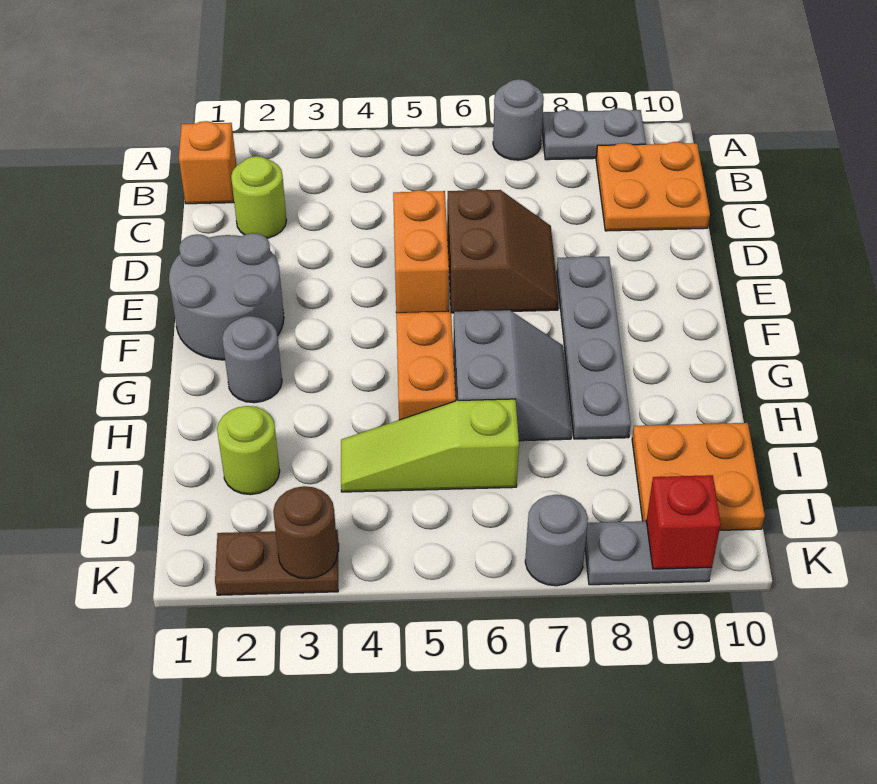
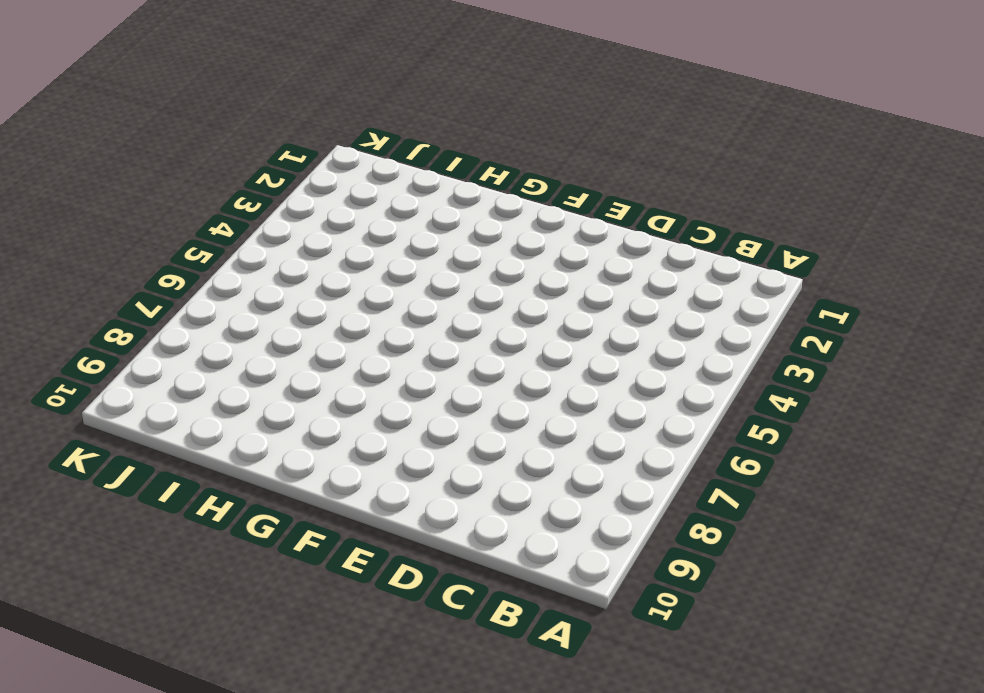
none -> grey 1x1 round brick [493,79,544,160]
none -> grey 1x2 plate [542,108,646,160]
none -> orange 1x1 brick [179,121,237,204]

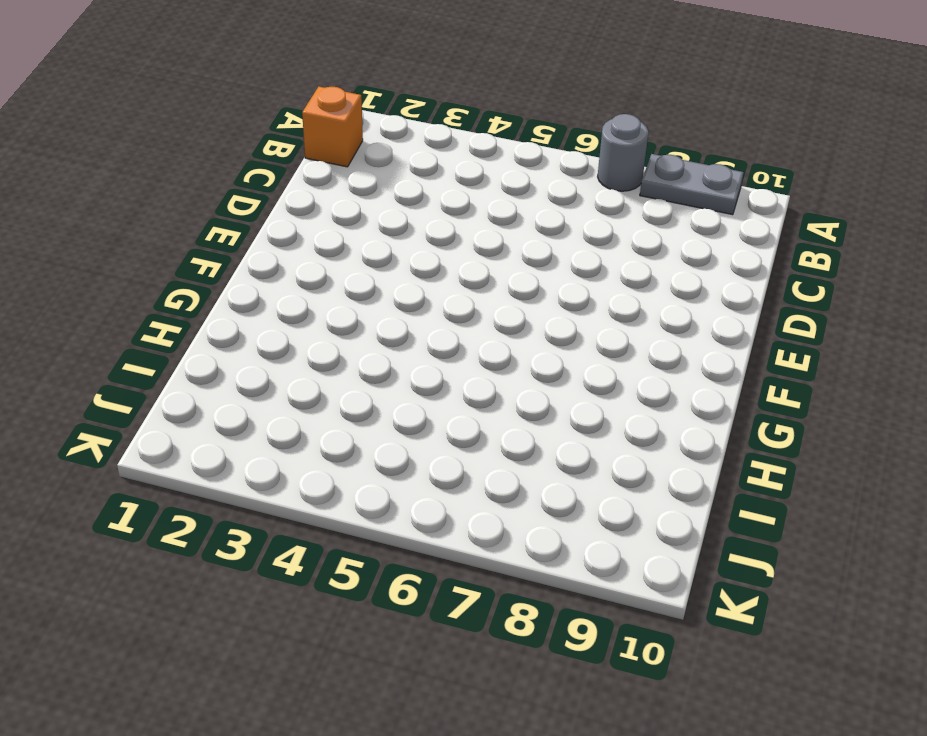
none -> orange 2x2 plate [596,142,710,231]
none -> lime 1x1 round brick [231,156,287,238]
none -> orange 1x2 brick [393,190,449,313]

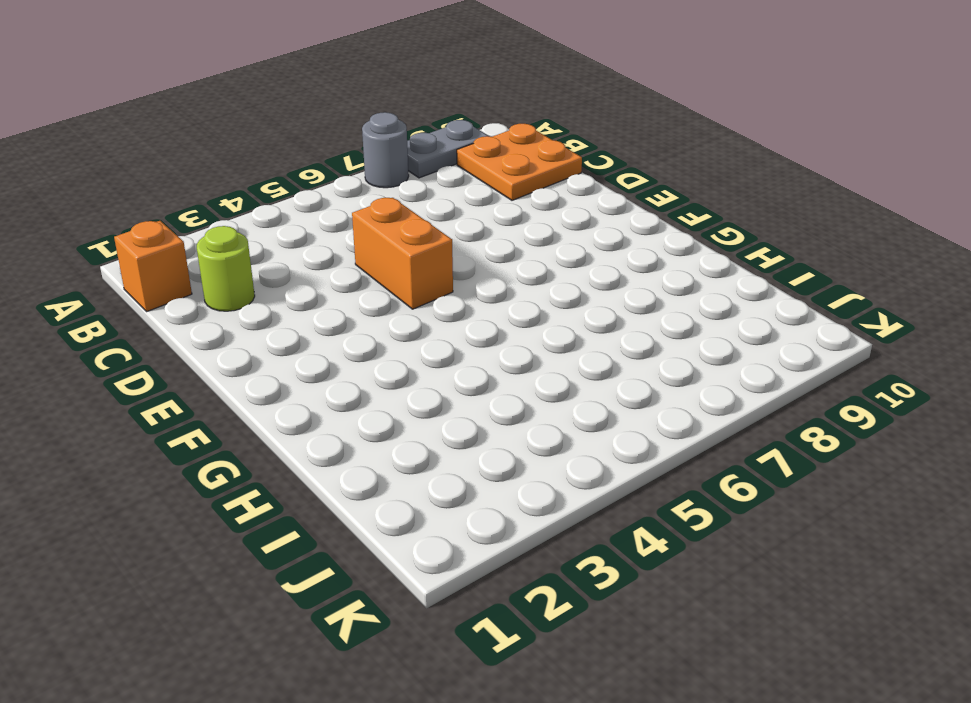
none -> brown 2x2 slope [447,189,559,313]
none -> grey 2x2 round brick [169,233,284,360]
none -> grey 1x4 plate [557,256,631,439]

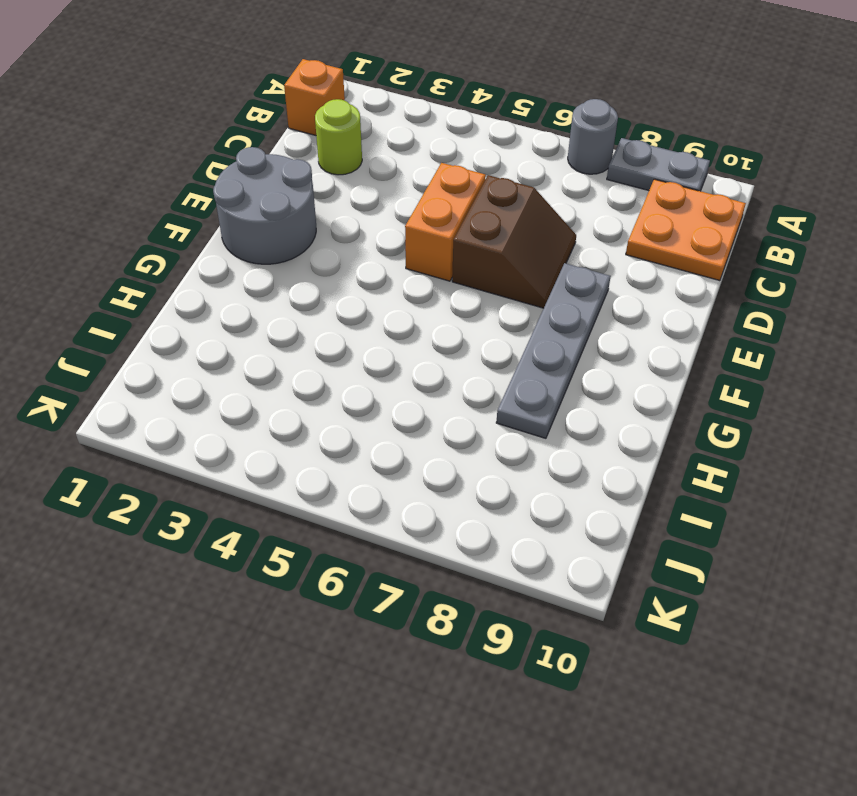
none -> grey 1x1 round brick [222,316,282,403]
none -> orange 1x2 brick [396,312,456,420]
none -> grey 2x2 slope [453,310,572,441]

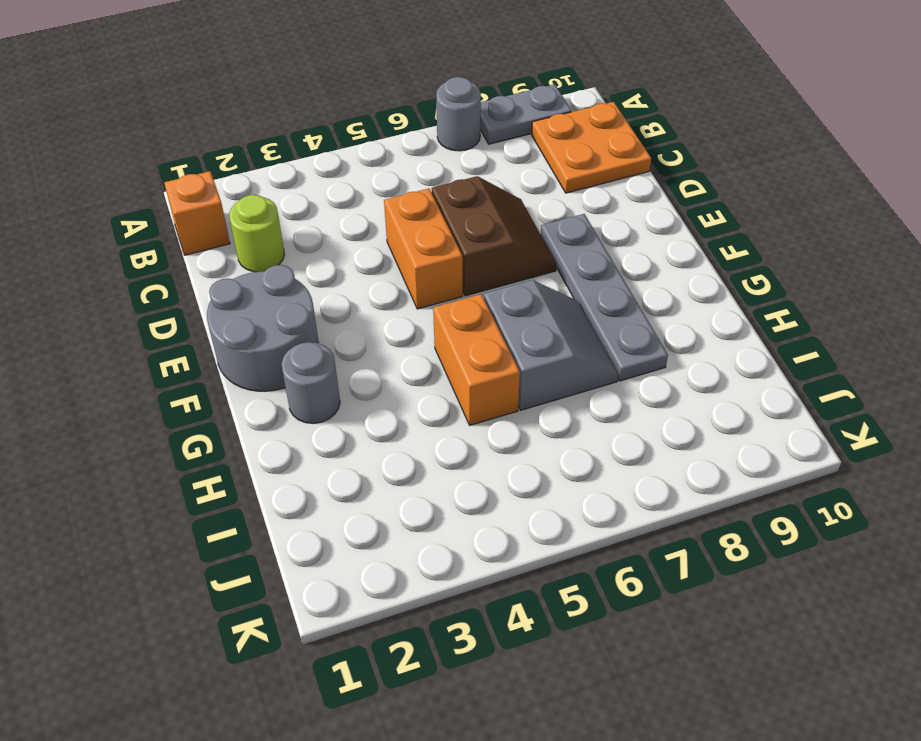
none -> lime 1x1 round brick [217,406,280,495]
none -> lime 1x3 slope [341,399,519,492]
none -> orange 2x2 plate [632,423,765,530]

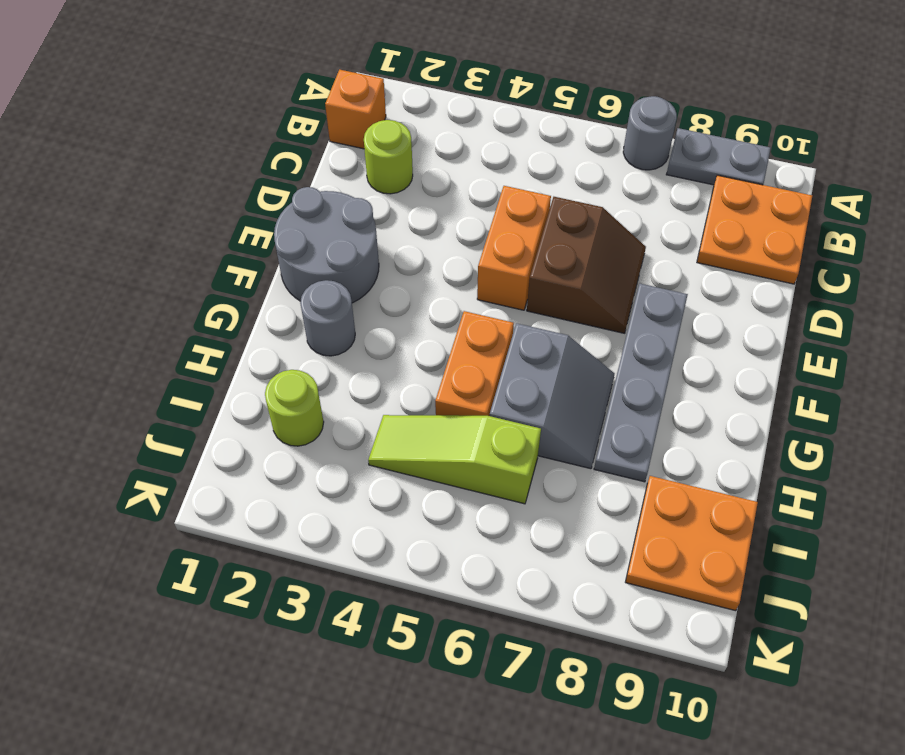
none -> brown 1x2 plate [215,530,339,595]
none -> grey 1x1 round brick [525,495,588,586]
none -> grey 1x2 plate [585,521,712,585]

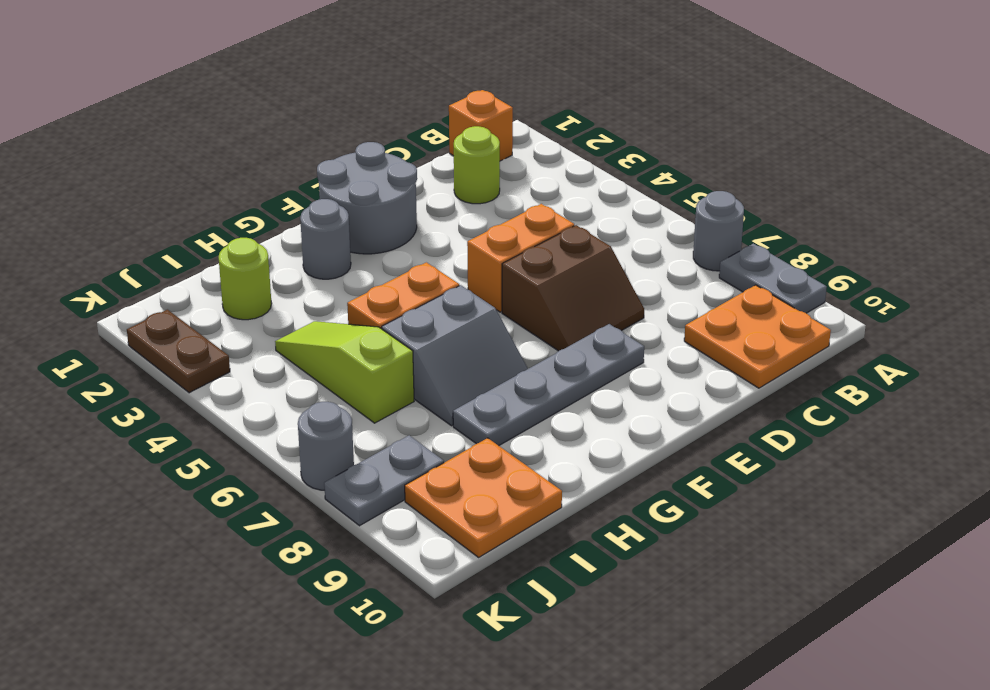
grey 1x2 plate [324,435,444,526] -> grey 1x2 plate turned to [585,521,712,585]
none -> brown 1x1 round brick [273,486,337,579]
none -> red 1x1 brick [646,475,721,569]

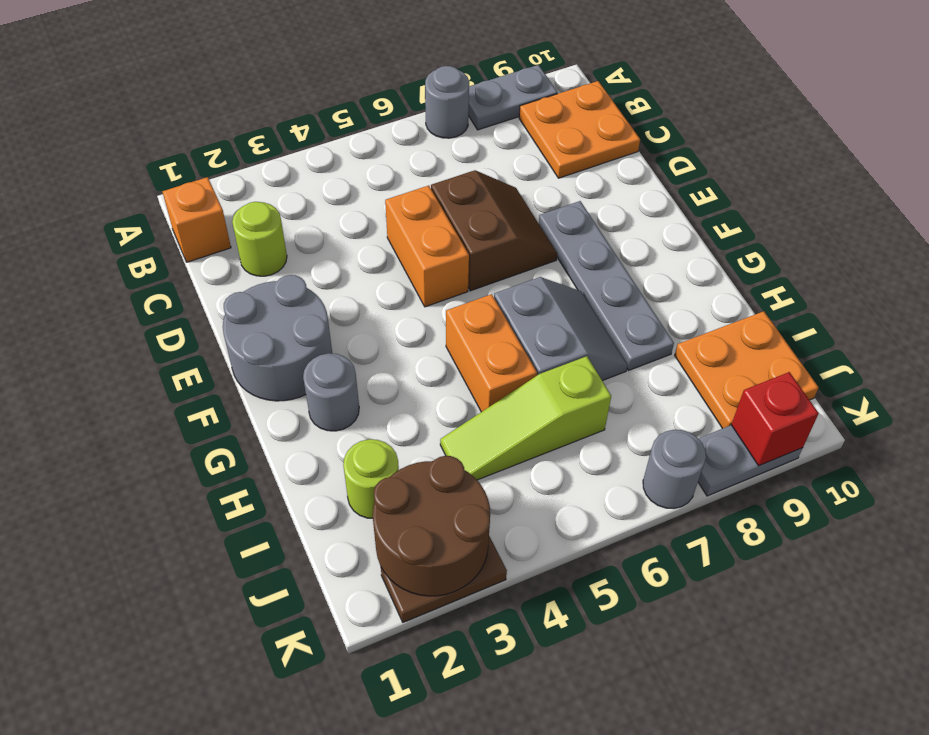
brown 2x2 round brick [373,456,490,596] -> brown 1x1 round brick [273,486,337,579]

